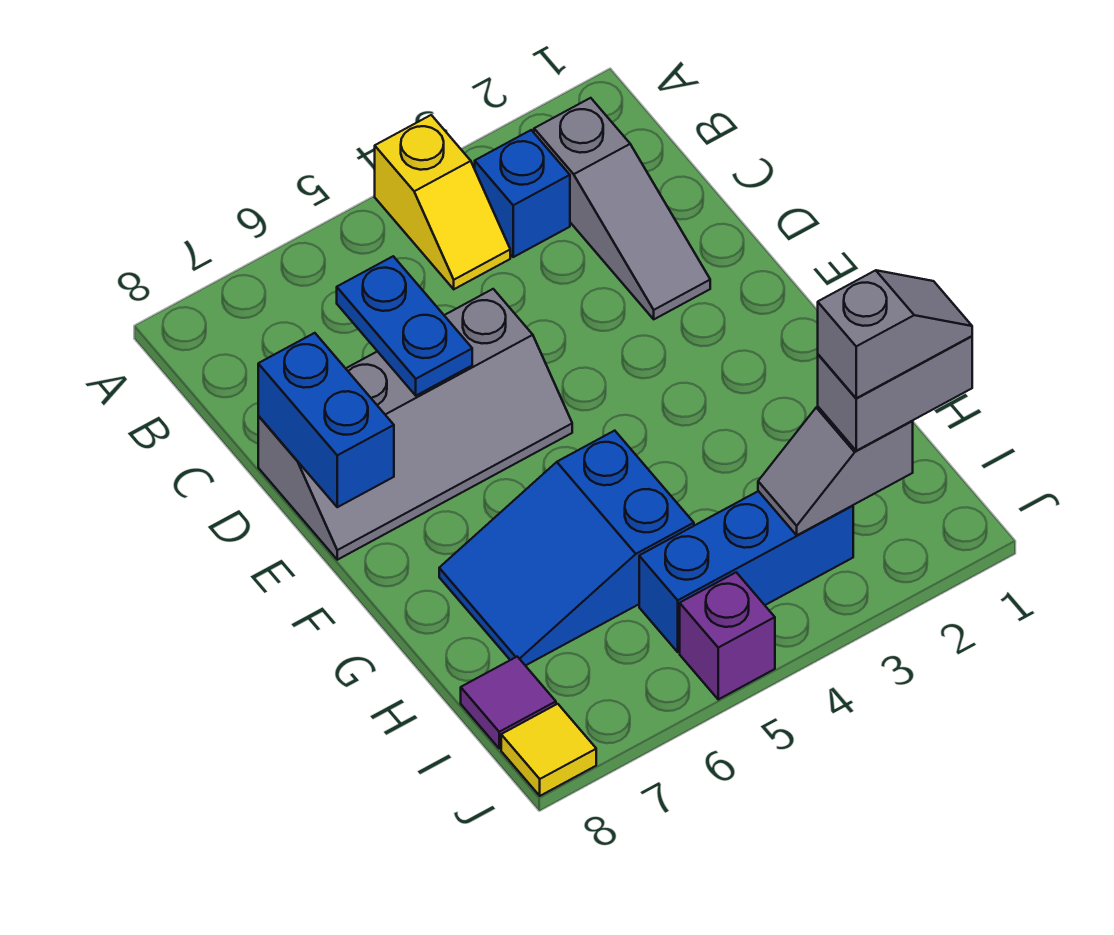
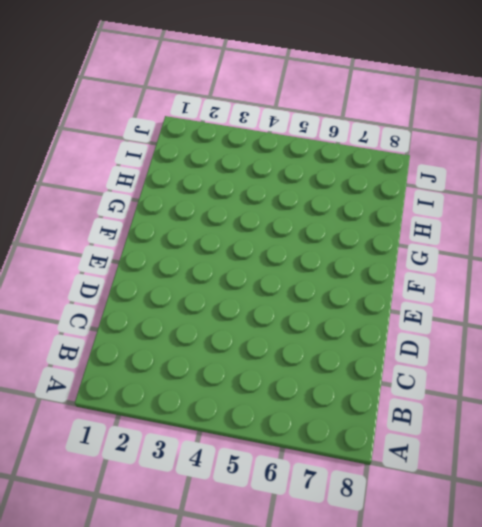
none -> yellow 1x2 slope [375,115,510,289]
none -> grey 1x3 slope [534,98,710,319]
none -> blue 1x1 brick [475,130,570,257]

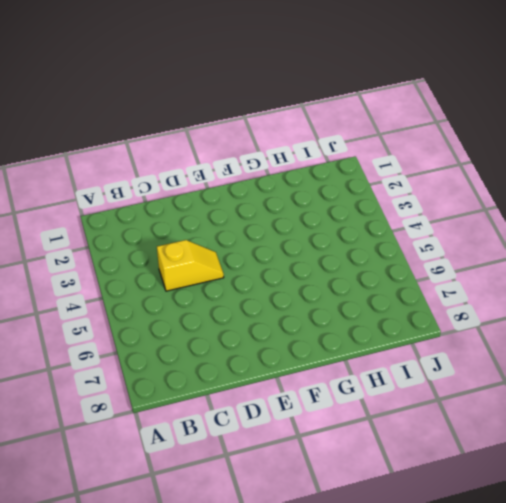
yellow 1x2 slope [157,240,224,291] -> yellow 1x2 slope moved to [375,115,510,289]
none -> grey 1x3 slope [534,98,710,319]
none -> blue 1x1 brick [475,130,570,257]
none -> grey 2x4 slope [258,289,572,560]

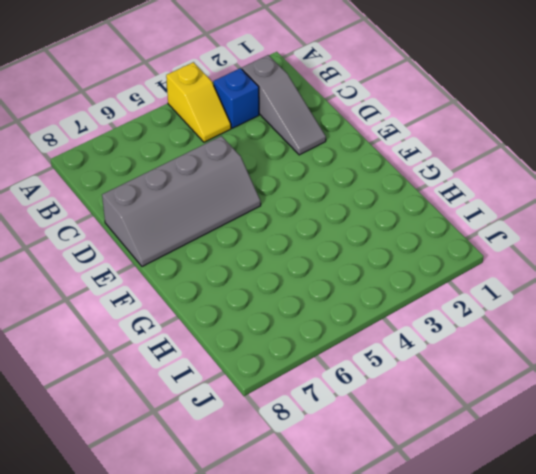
none -> blue 2x3 slope [439,431,694,666]
none -> blue 1x3 brick [639,491,853,652]
none -> purple 1x1 tile [461,657,556,749]

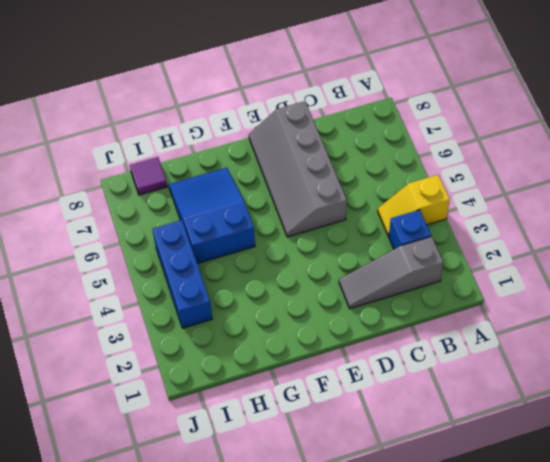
none -> purple 1x1 brick [680,572,775,699]
none -> yellow 1x1 tile [501,704,596,796]
none -> blue 1x2 plate [337,256,472,396]

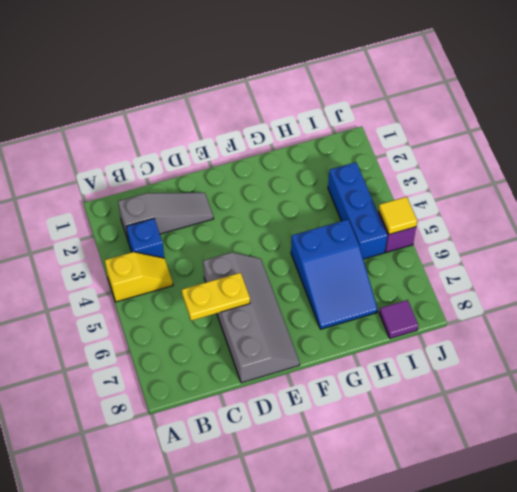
yellow 1x2 plate [182,273,250,321] -> blue 1x2 plate [337,256,472,396]
yellow 1x1 tile [379,197,417,234] -> yellow 1x1 tile moved to [501,704,596,796]
none -> blue 1x2 brick [258,333,394,507]
none -> grey 1x2 slope [758,407,913,535]
none -> grey 1x2 brick [818,336,972,451]

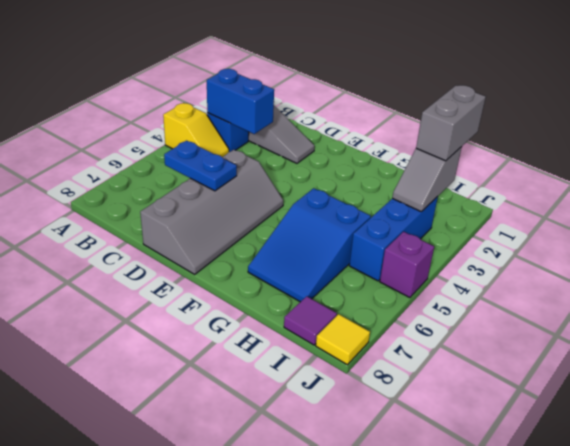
blue 1x2 brick [207,69,274,134] -> blue 1x2 brick moved to [258,333,394,507]
none -> grey 1x2 slope [818,270,972,398]

